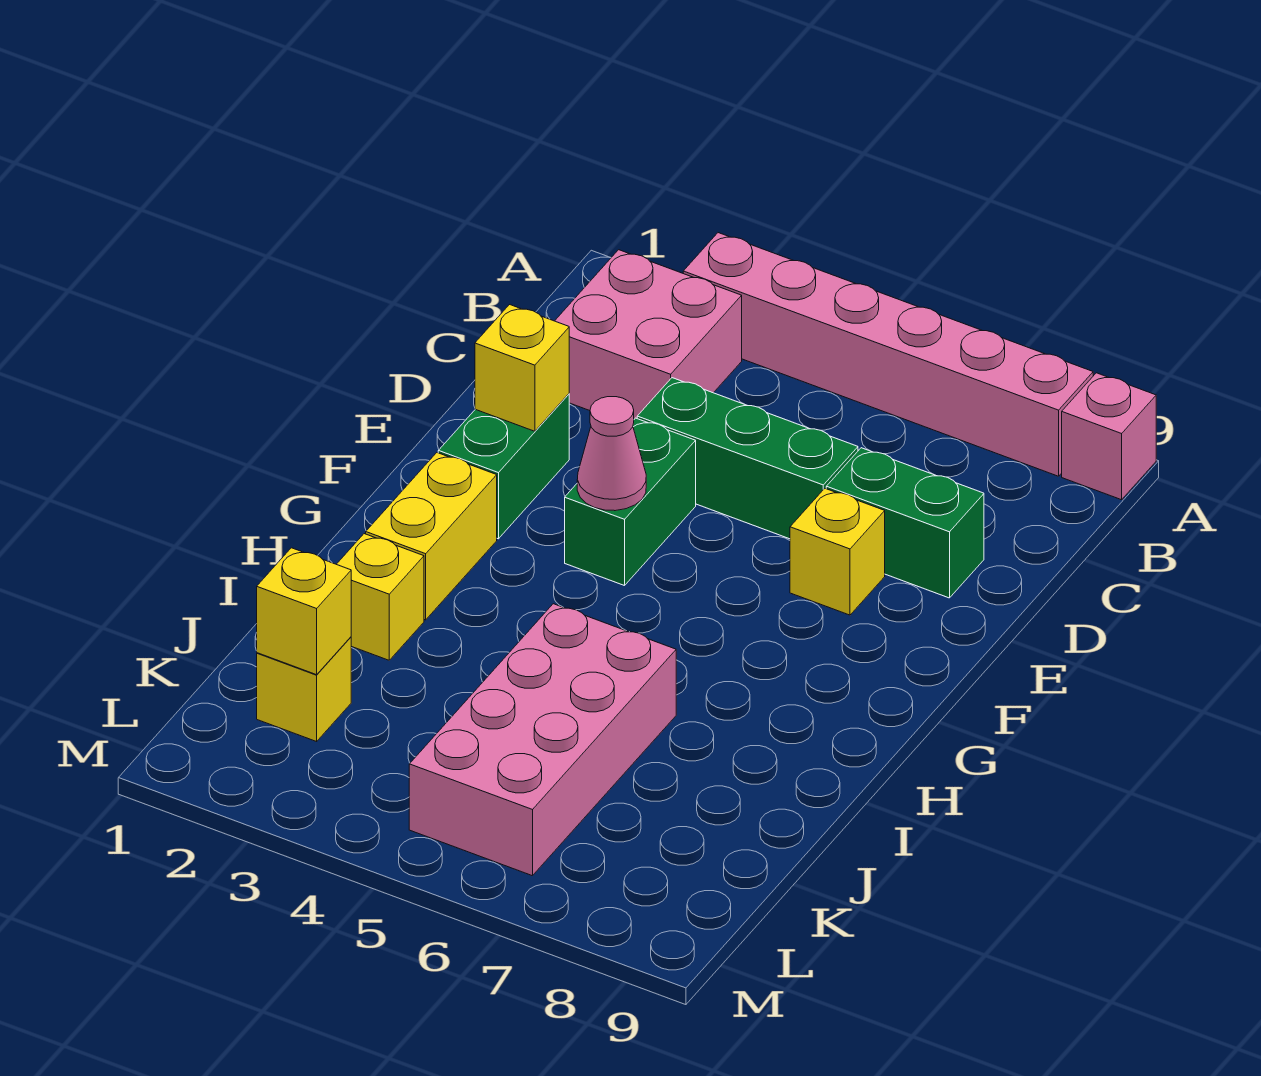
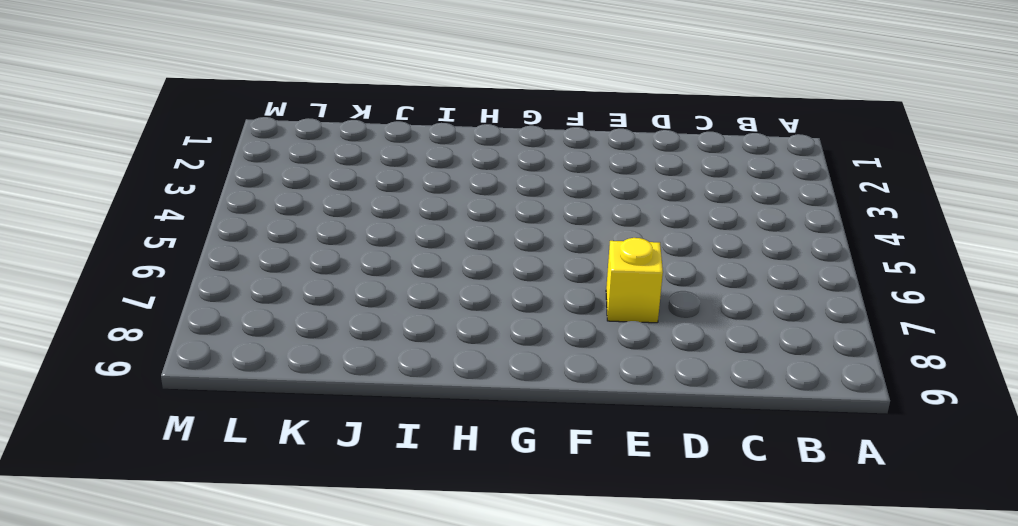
none -> pink 1x6 brick [683,233,1093,476]
none -> pink 1x1 brick [1062,373,1156,500]
none -> pink 2x2 brick [555,250,742,419]

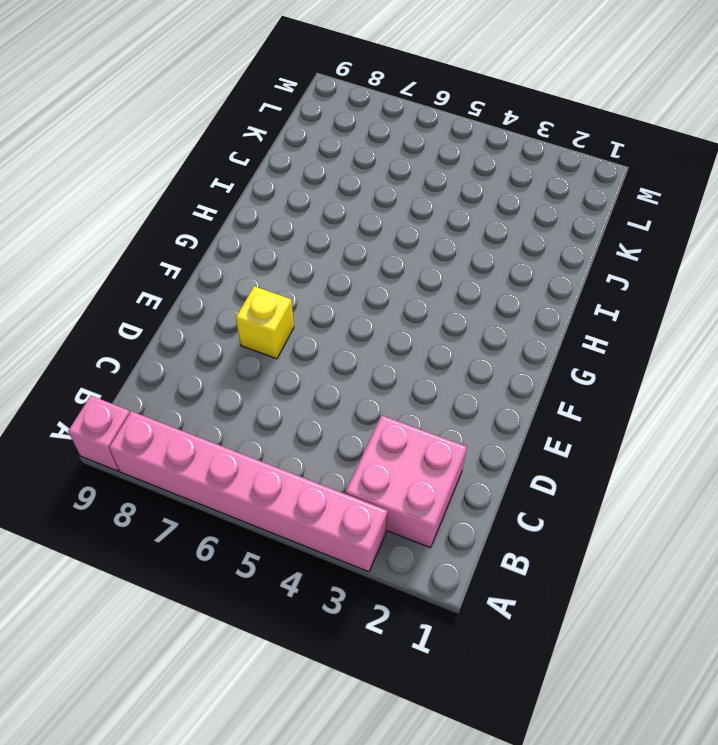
none -> green 1x3 brick [637,378,858,539]
none -> green 1x2 brick [826,448,984,598]
none -> green 1x2 brick [438,394,569,539]

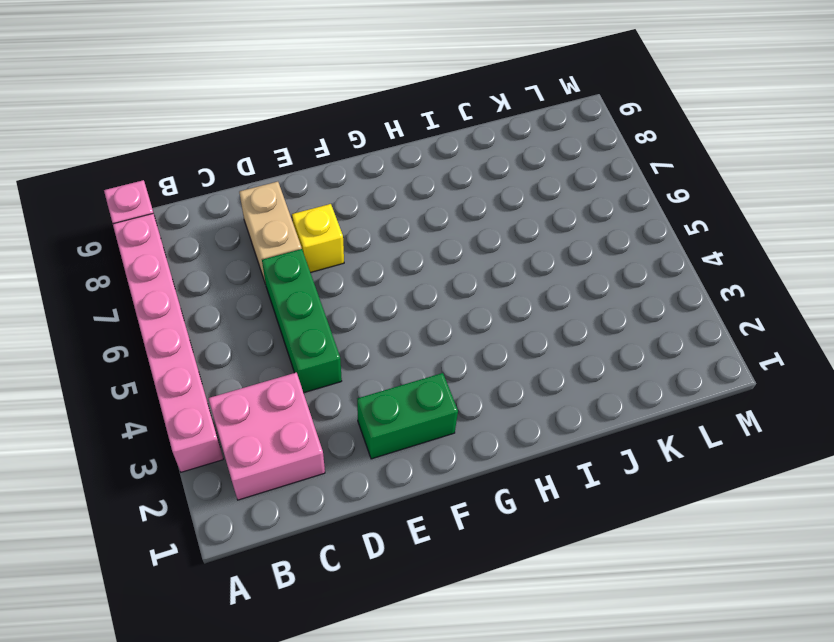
tan 1x2 brick [239,182,302,284] -> green 1x2 brick [826,448,984,598]
none -> green 1x2 brick [565,418,696,586]
none -> yellow 1x2 brick [366,453,497,620]
none -> yellow 1x1 brick [337,534,424,660]

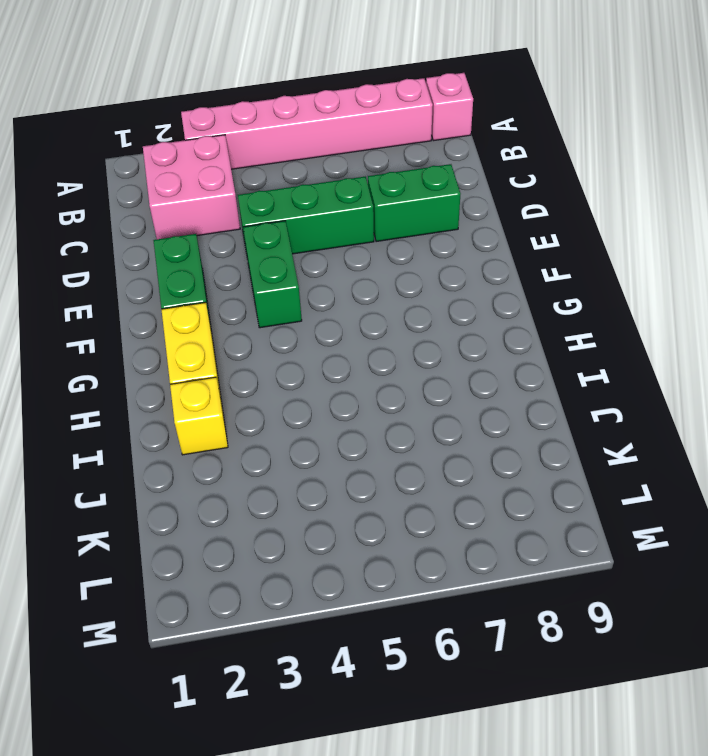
none -> yellow 1x1 brick [790,489,885,615]
none -> pink 2x4 brick [409,604,676,876]
none -> yellow 1x1 brick [257,637,351,742]

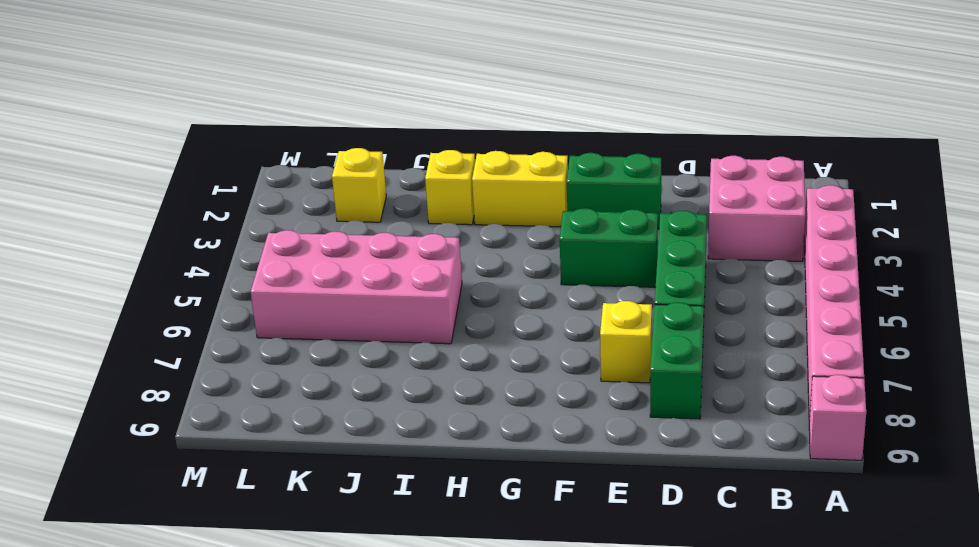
none -> yellow 1x1 brick [475,305,569,431]
none -> pink 1x1 cone [577,397,646,511]
none -> yellow 1x1 brick [257,548,351,675]

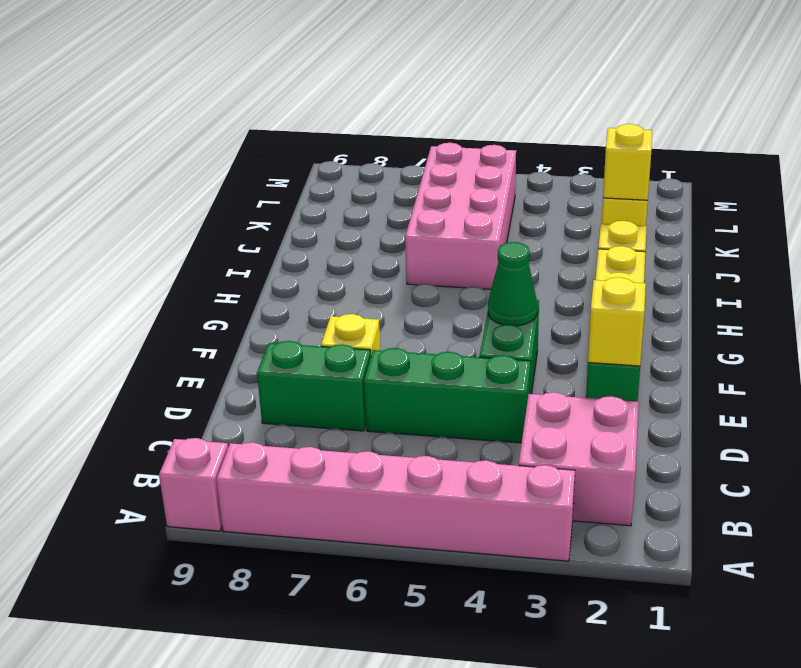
green 1x1 cone [488,242,537,326] -> pink 1x1 cone [577,397,646,511]

